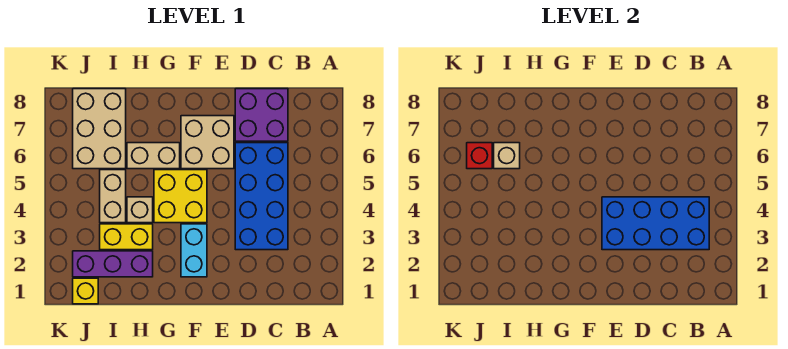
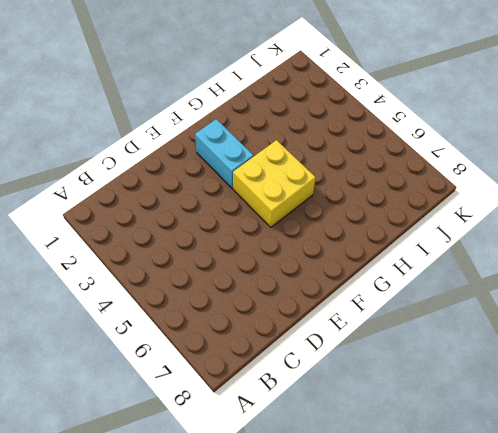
none -> blue 2x4 brick [235,143,288,250]
none -> purple 2x2 brick [235,89,288,141]
none -> tan 2x2 brick [181,116,234,169]

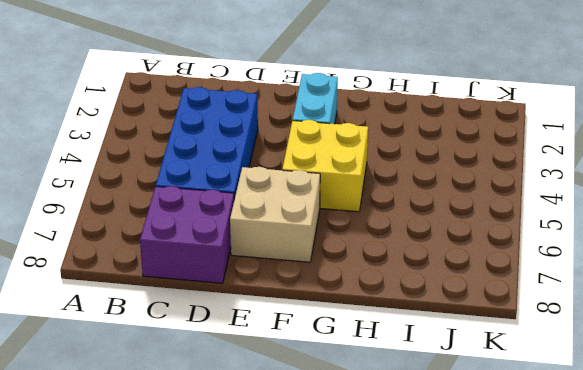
none -> tan 1x2 brick [127,143,180,169]
none -> purple 1x3 brick [73,251,153,277]
none -> yellow 1x2 brick [100,224,153,250]

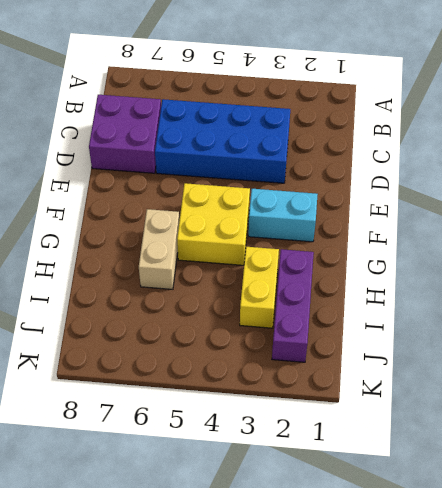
none -> tan 2x2 brick [181,116,234,169]
none -> tan 1x1 brick [127,197,153,223]
none -> tan 1x2 brick [100,170,126,223]

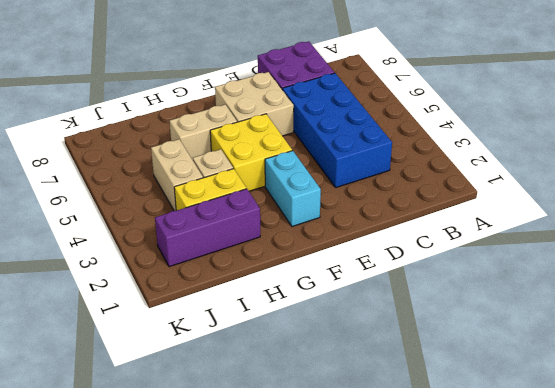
none -> tan 2x3 brick [73,89,126,169]
none -> yellow 1x1 brick [73,278,98,304]
none -> blue 2x4 brick [602,197,709,250]

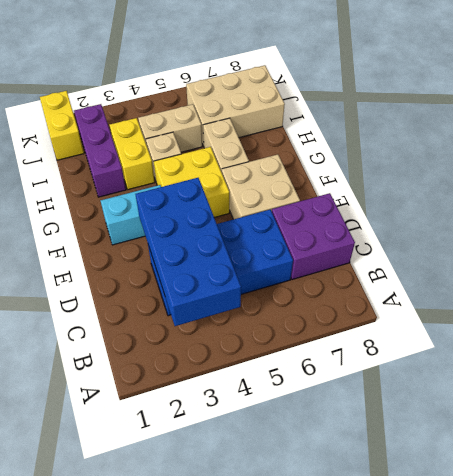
yellow 1x2 brick [40,91,84,160] -> yellow 1x1 brick [73,278,98,304]
none -> tan 1x1 brick [494,143,520,169]
none -> red 1x1 brick [467,143,492,169]

